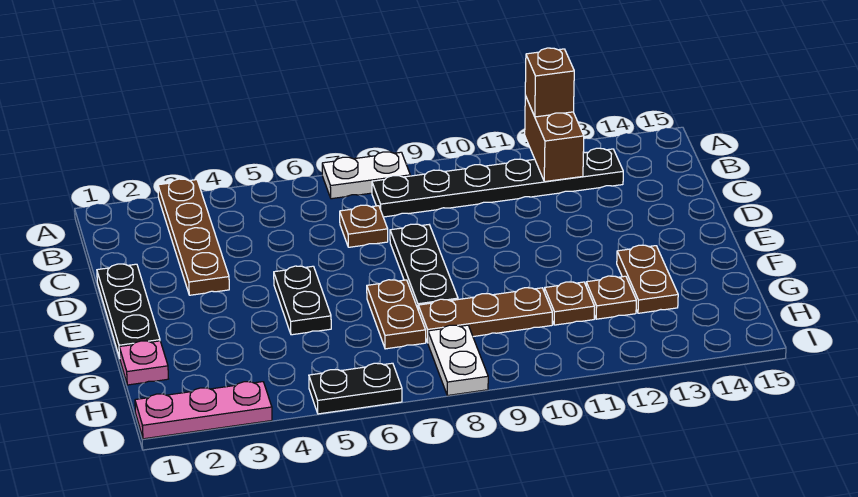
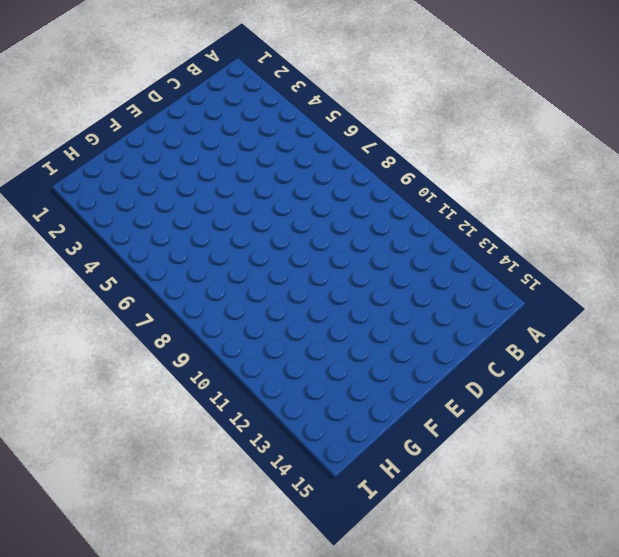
none -> brown 1x4 plate [158,179,229,295]
none -> white 1x2 plate [322,152,410,199]
none -> black 1x6 plate [372,148,623,217]

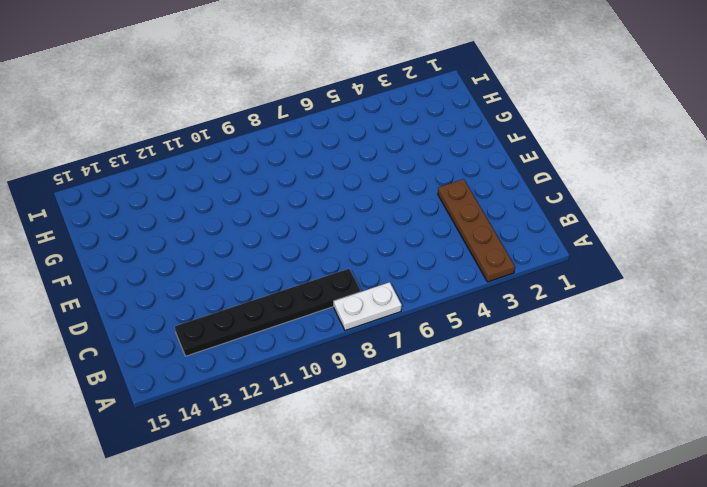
none -> brown 1x1 plate [340,205,388,247]
none -> black 1x3 plate [97,264,160,358]
none -> black 1x3 plate [390,224,458,308]

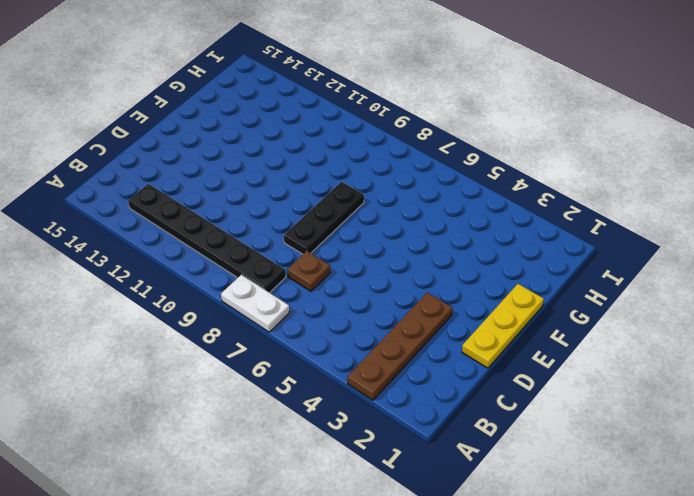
yellow 1x3 plate [462,284,544,368] -> black 1x3 plate [97,264,160,358]
none -> black 1x2 plate [274,266,331,335]
none -> brown 1x2 plate [367,280,426,349]
none -> brown 1x2 plate [617,245,678,313]

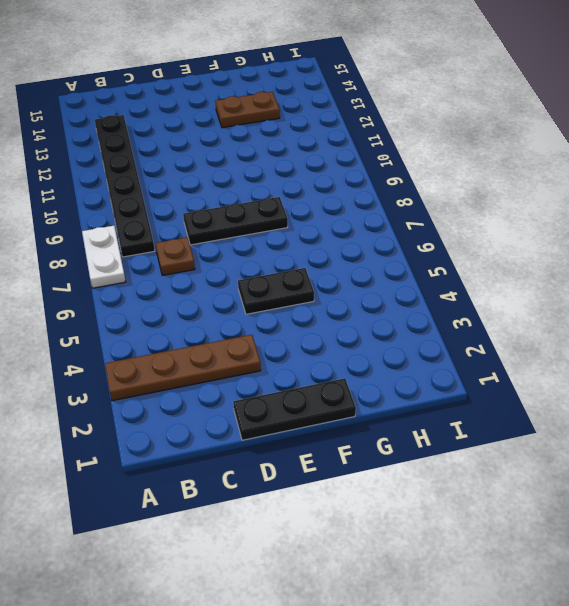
none -> brown 1x2 plate [367,280,426,349]
none -> pink 1x1 plate [119,341,168,385]
none -> brown 1x3 plate [418,288,552,342]

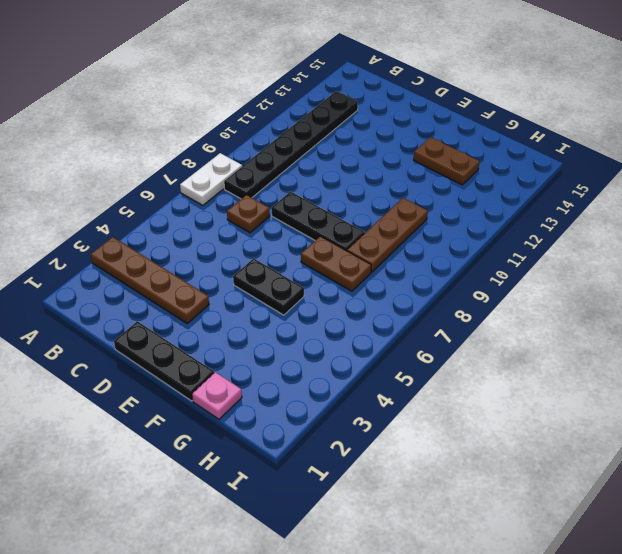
none -> brown 1x1 plate [544,282,595,325]
none -> brown 1x1 plate [586,276,636,319]
none -> white 1x2 plate [428,325,488,396]

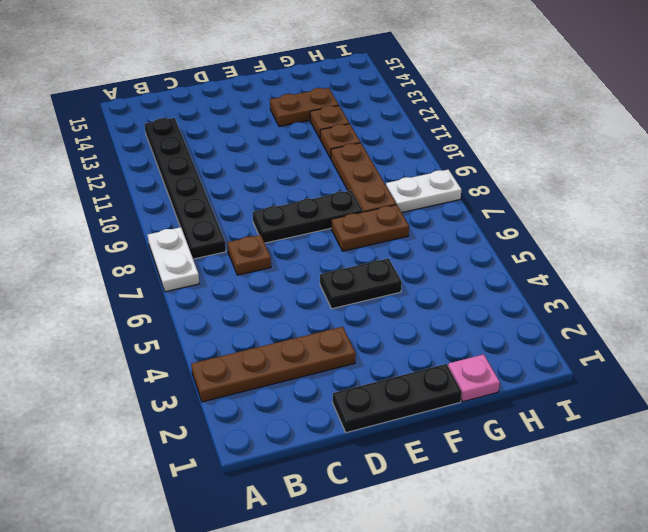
none -> pink 1x3 plate [135,382,272,439]
none -> black 1x2 plate [309,363,402,414]
none -> brown 1x2 brick [525,96,584,182]

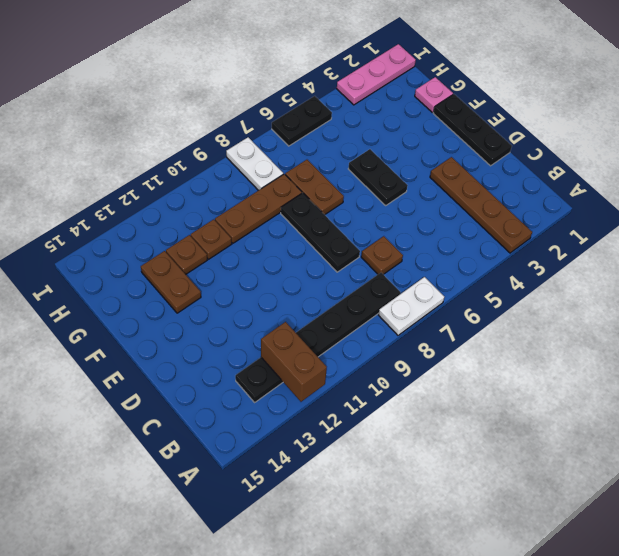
none -> brown 1x1 brick [525,48,574,117]

